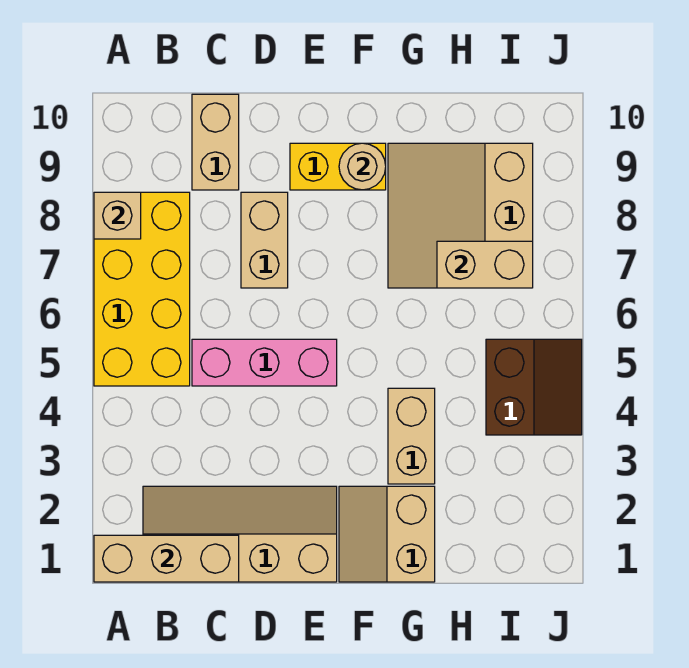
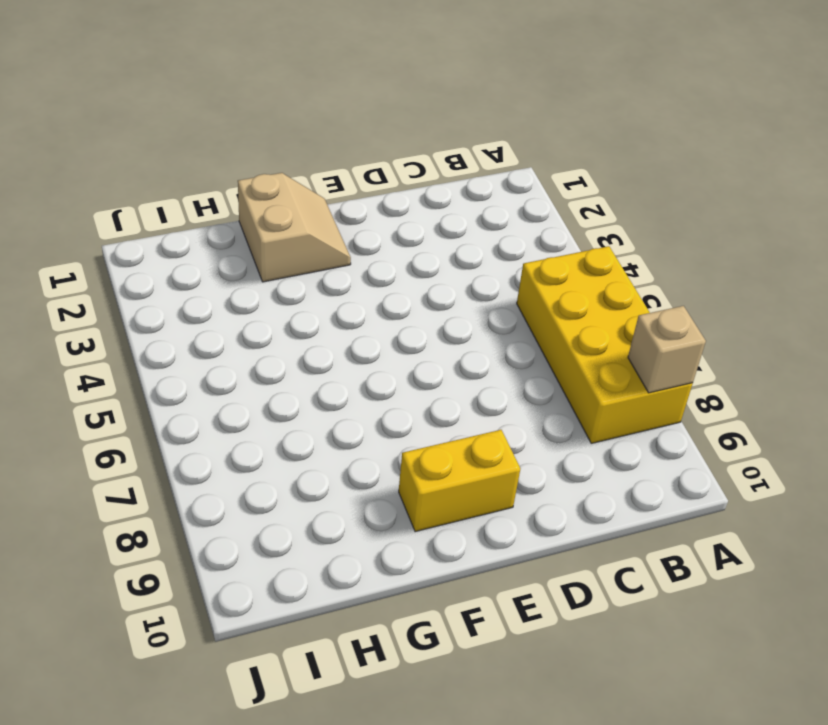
none -> tan 2x4 slope [143,486,337,582]
none -> pink 1x3 brick [192,339,337,386]
none -> tan 1x2 brick [192,94,239,190]

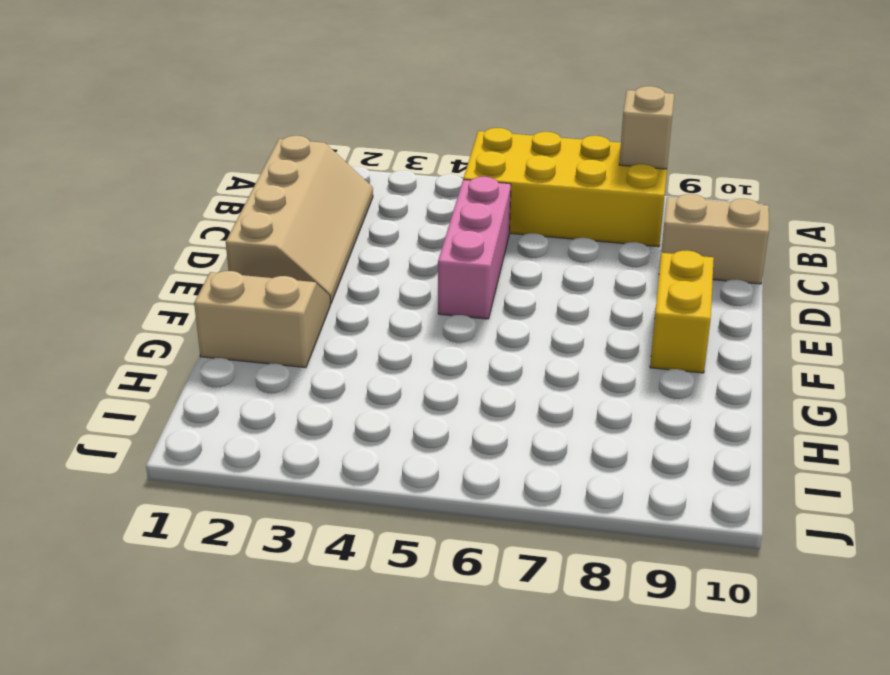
none -> tan 1x2 brick [241,192,288,288]
none -> tan 1x2 brick [388,388,435,484]
none -> tan 3x3 slope [388,143,533,288]

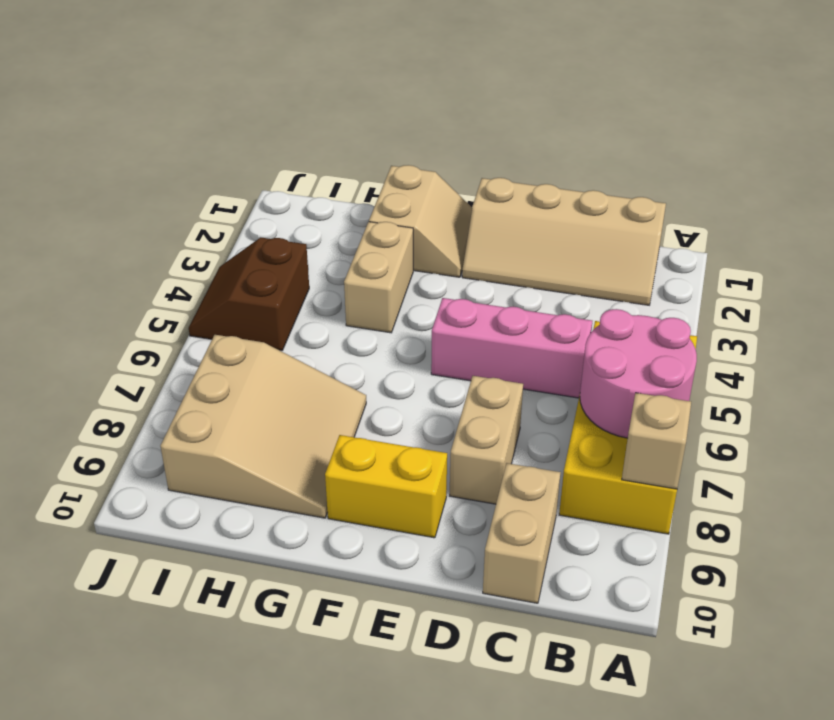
pink 2x2 round brick [580,309,697,438] -> none
none -> tan 1x3 brick [94,535,239,582]
none -> tan 1x1 round brick [339,143,386,190]
none -> tan 1x2 brick [437,241,533,288]

